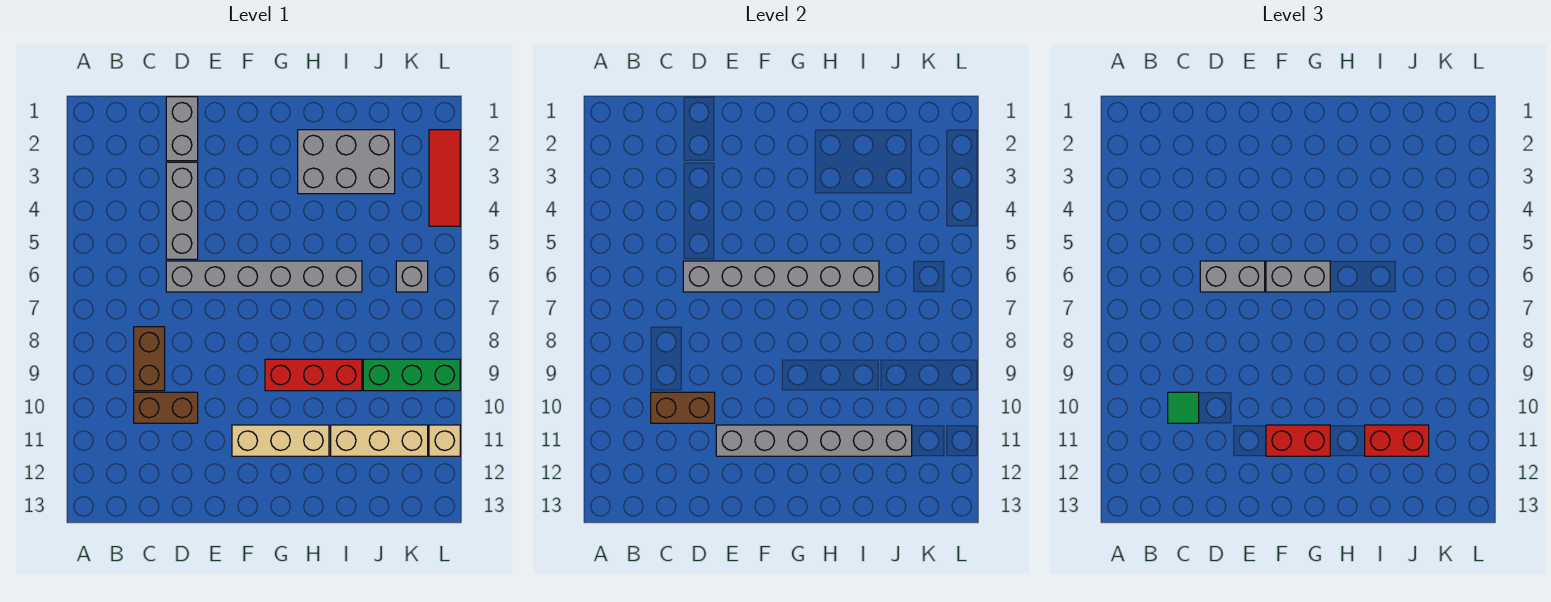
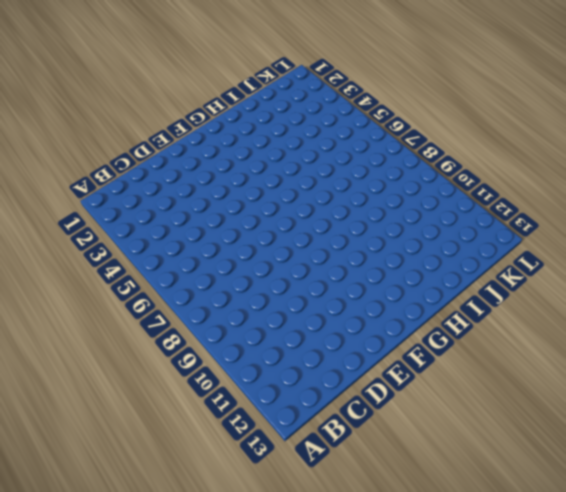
none -> brown 1x2 brick [134,327,165,391]
none -> brown 1x2 brick [134,392,198,423]
none -> grey 1x2 brick [166,97,198,161]

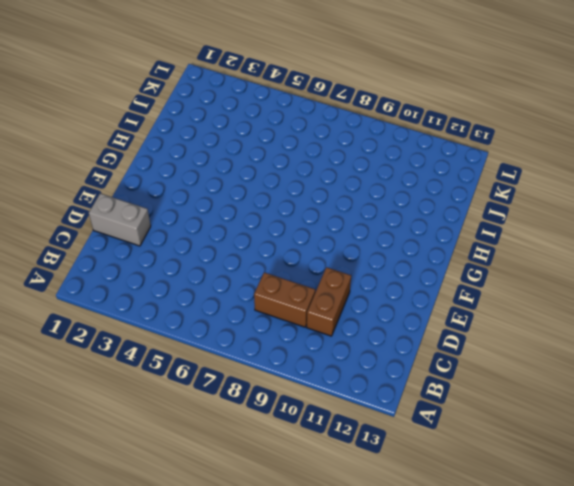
none -> grey 1x3 brick [166,162,198,259]
none -> grey 1x6 brick [166,261,362,292]
none -> tan 1x3 brick [232,425,329,456]

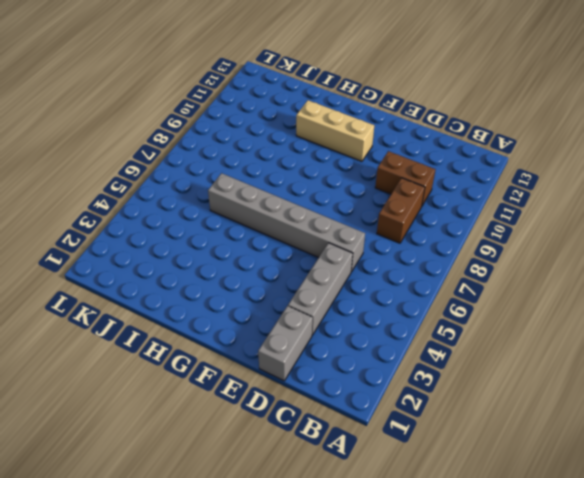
none -> red 1x3 brick [265,359,362,391]
none -> grey 2x3 brick [298,130,395,194]
none -> tan 1x3 brick [331,425,428,456]

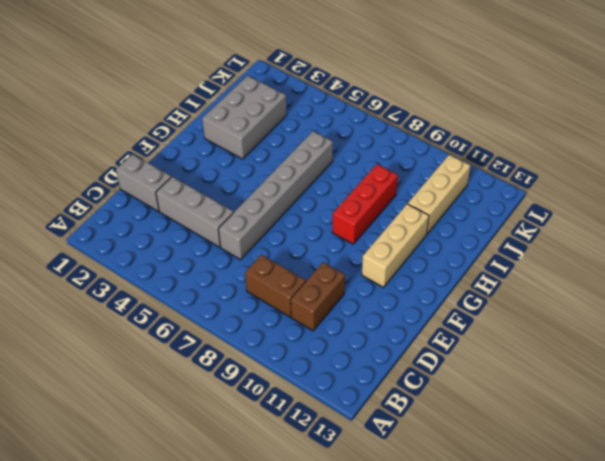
none -> green 1x3 brick [363,359,460,391]
none -> grey 1x1 brick [396,261,428,292]
none -> red 1x3 tile [429,130,460,226]

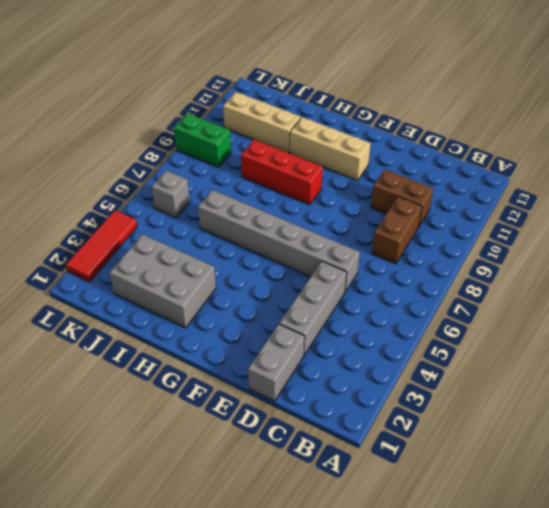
green 1x2 brick [174,113,231,167] -> green 1x3 brick [363,359,460,391]
none -> tan 1x1 brick [429,425,460,456]
none -> brown 1x2 brick [651,392,715,423]
none -> grey 1x6 brick [683,261,879,292]

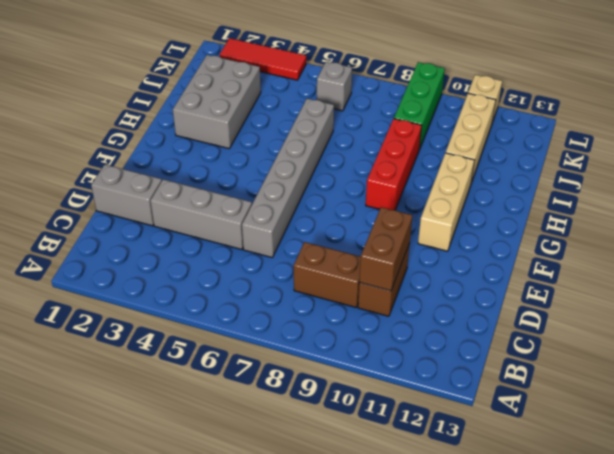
none -> grey 1x6 brick [683,261,879,292]
none -> grey 1x6 brick [716,425,912,456]
none -> green 1x1 tile [1168,392,1199,423]

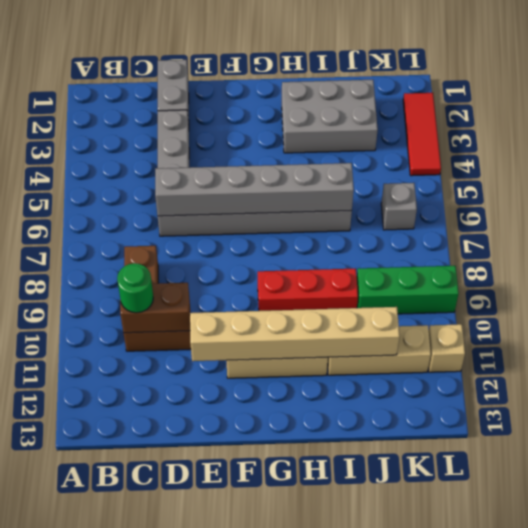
green 1x1 round brick [117,263,153,313] -> green 1x1 tile [1168,392,1199,423]
tan 1x6 brick [190,307,400,361] -> grey 1x6 brick [716,425,912,456]
none -> grey 1x2 brick [1200,261,1265,292]
none -> grey 1x2 brick [1266,261,1330,292]
none -> red 1x2 brick [1266,425,1330,456]

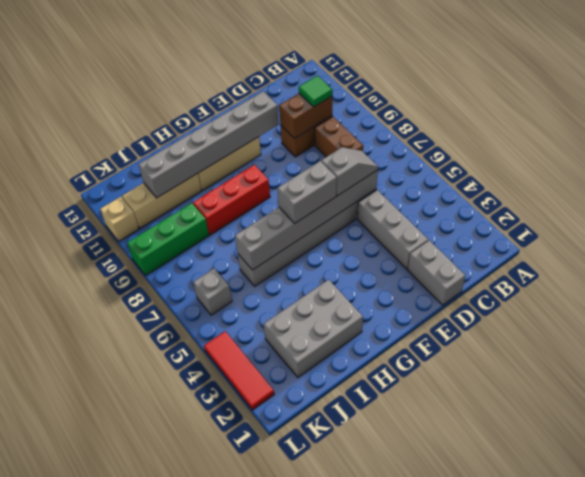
grey 1x2 slope [321,147,378,196] -> grey 1x2 brick [1200,261,1265,292]
none -> red 1x2 brick [1266,425,1330,456]
none -> red 1x2 brick [1365,425,1429,456]

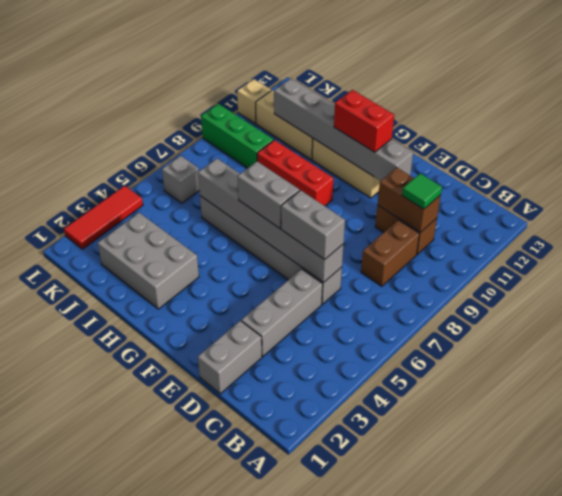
none -> red 1x2 brick [1365,425,1429,456]

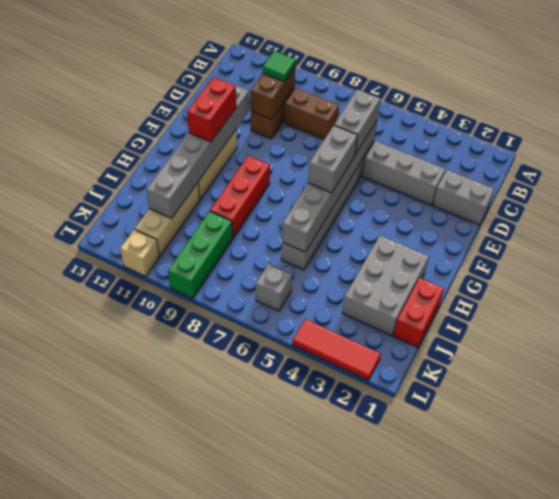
red 1x2 brick [393,278,444,347] -> red 1x2 brick moved to [1365,425,1429,456]

